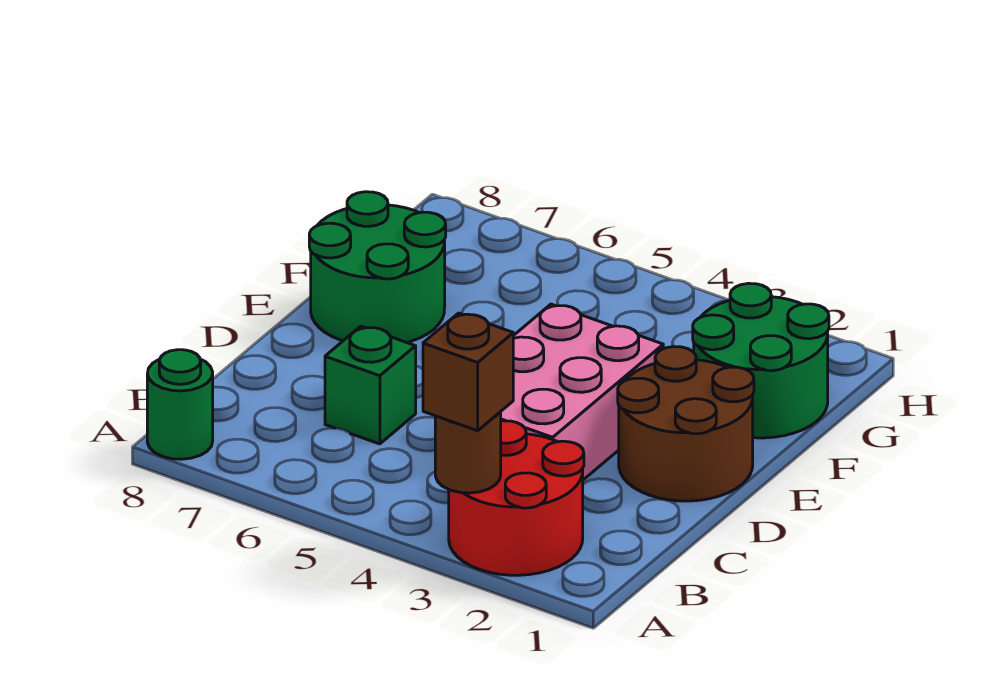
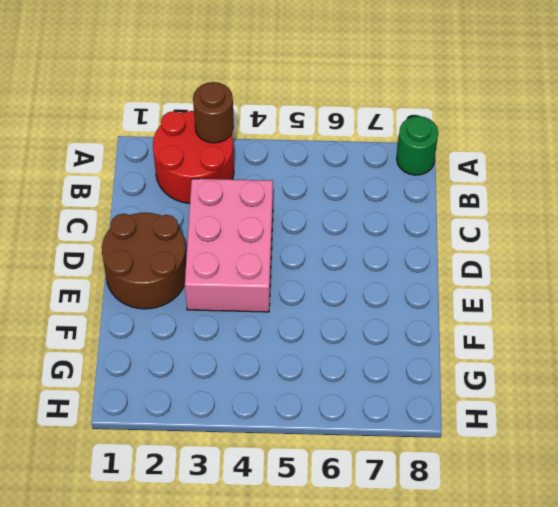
none -> green 1x1 brick [325,326,416,444]
none -> green 2x2 round brick [309,192,446,343]

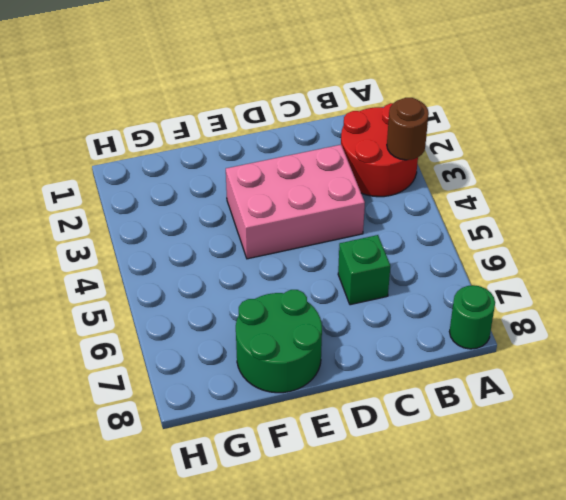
none -> brown 2x2 round brick [618,347,754,501]
none -> green 2x2 round brick [693,283,829,438]

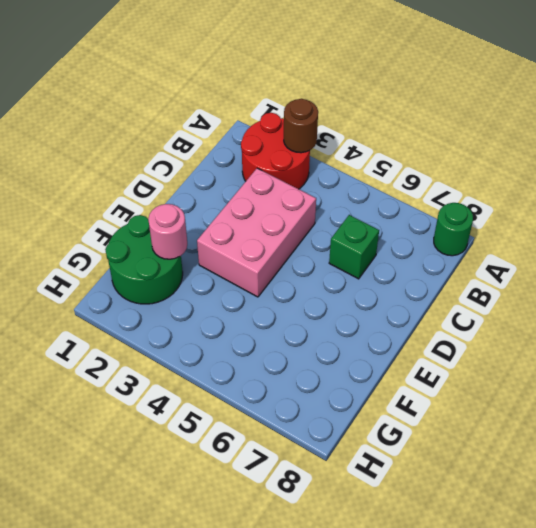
pink 1x1 round brick [148,204,187,259] -> none
none -> brown 2x2 round brick [618,347,754,501]
none -> green 2x2 round brick [309,192,446,343]

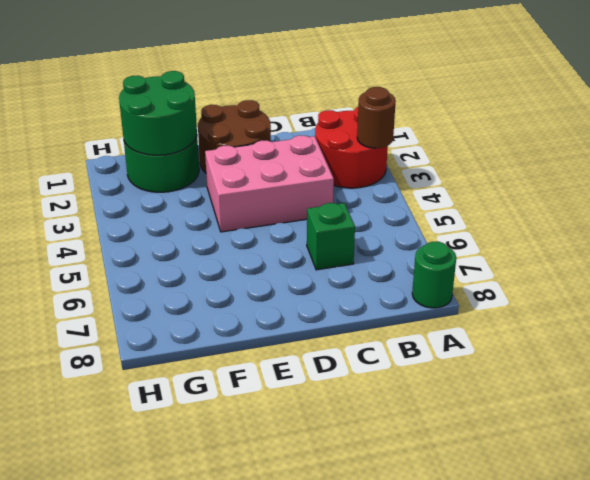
green 2x2 round brick [119,71,197,155] -> green 2x2 round brick moved to [309,192,446,343]
none -> brown 1x1 brick [423,313,513,431]

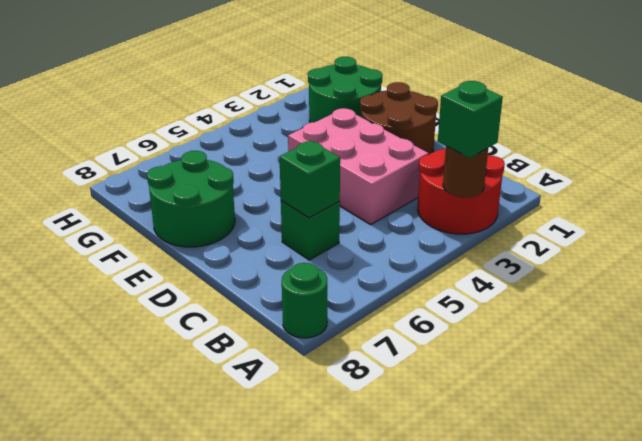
green 1x1 brick [438,81,503,158] -> brown 1x1 brick [423,313,513,431]
green 1x1 brick [280,141,340,218] -> none

